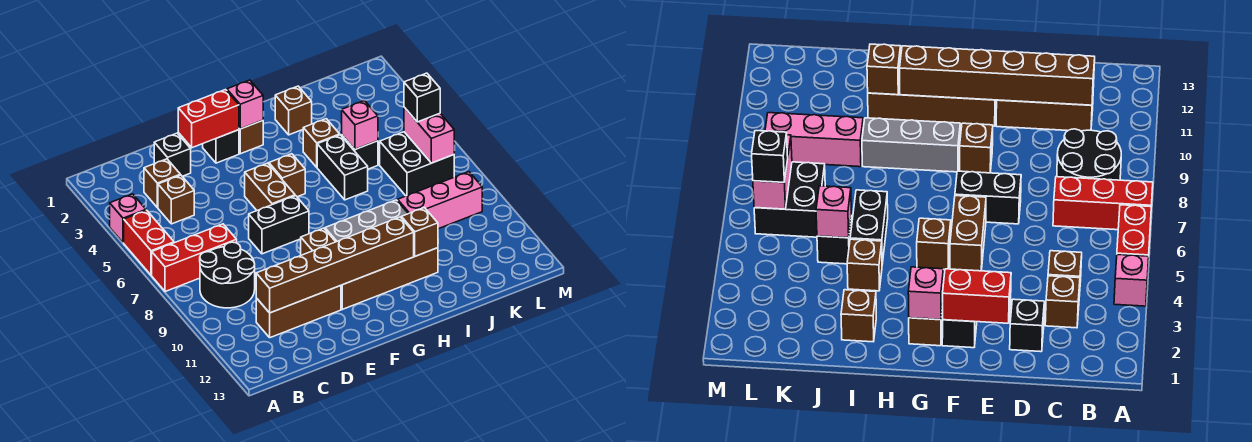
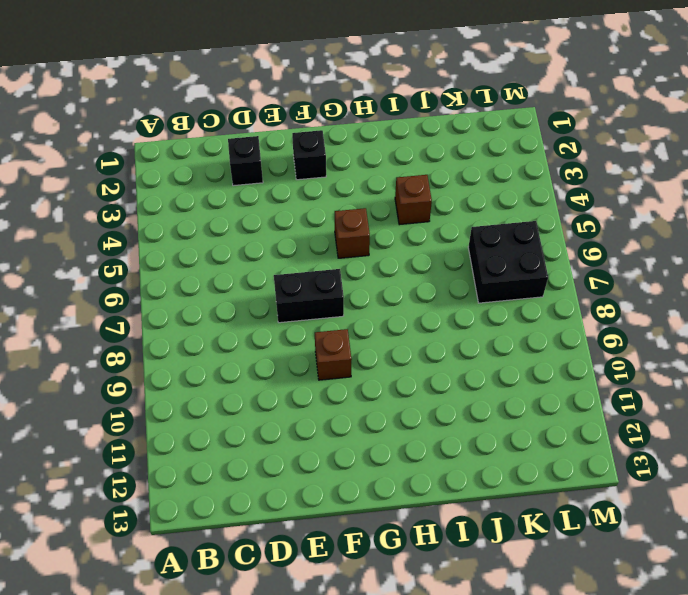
none -> pink 1x1 brick [110,194,146,243]
none -> red 1x2 brick [124,210,174,275]
none -> red 1x3 brick [152,224,237,292]

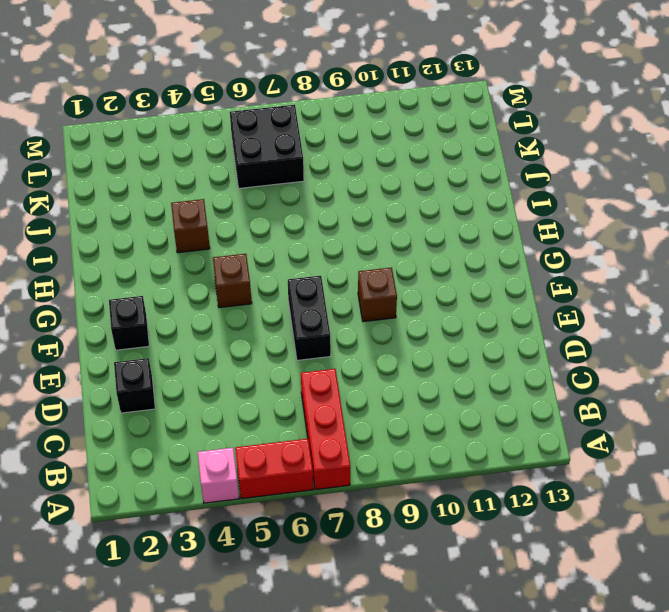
none -> black 2x2 round brick [200,242,255,308]
none -> brown 1x1 brick [144,159,180,208]
none -> brown 1x1 brick [158,175,194,224]

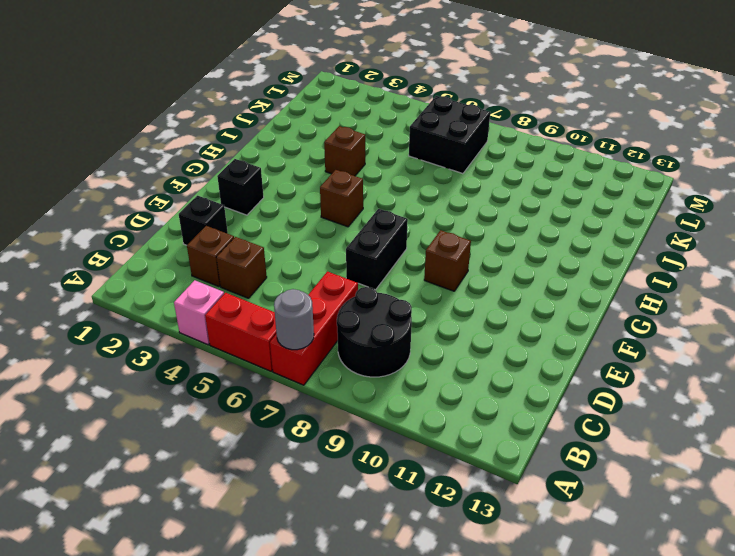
grey 1x1 round brick [274,289,314,350] -> none
none -> brown 1x3 brick [256,286,341,338]
none -> brown 1x2 brick [245,163,295,210]
none -> brown 1x4 brick [341,248,438,309]

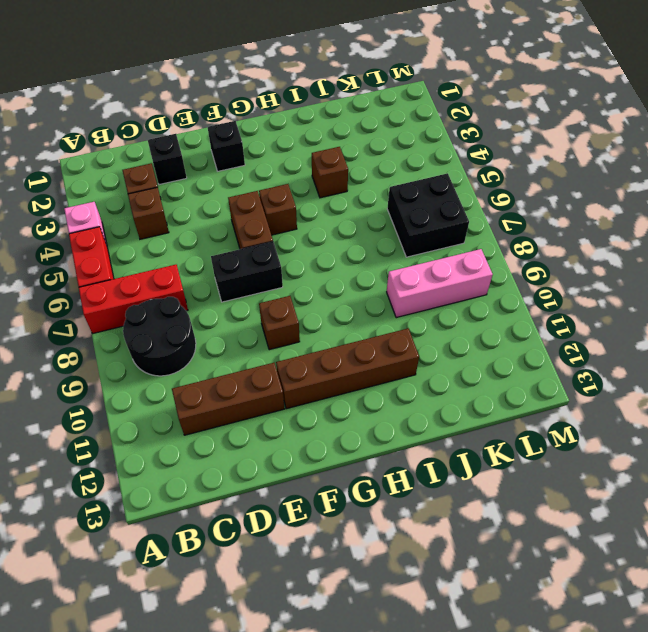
none -> brown 1x1 brick [239,120,263,154]
none -> grey 1x3 brick [325,200,408,242]
none -> brown 1x1 brick [275,86,312,135]

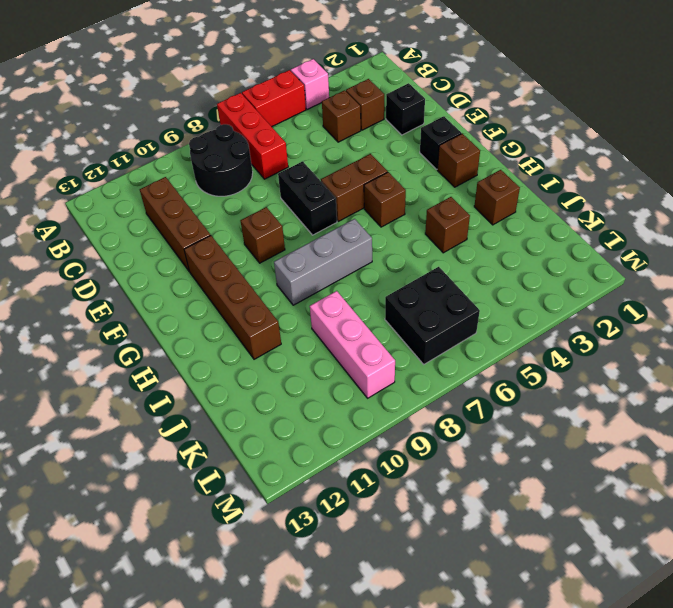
grey 1x3 brick [274,219,372,305] -> grey 1x3 brick turned to [325,200,408,242]
none -> black 1x2 brick [317,135,368,200]
none -> black 1x1 brick [342,135,378,169]
none -> brown 1x6 brick [256,217,414,313]

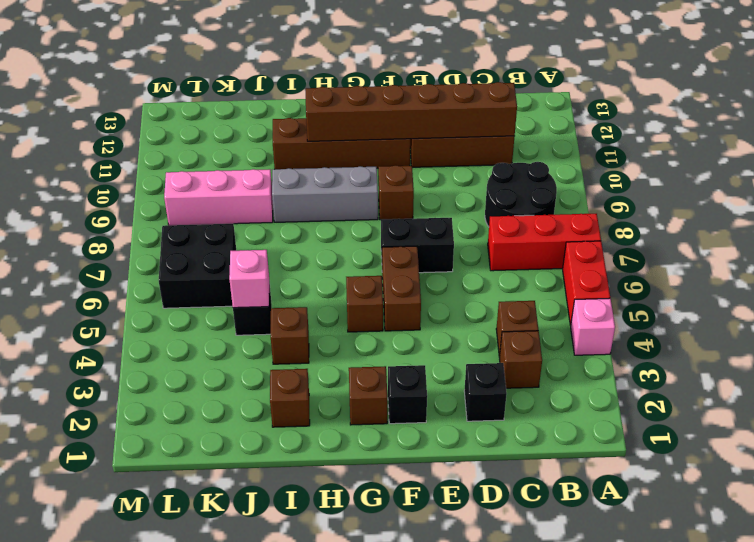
none -> black 1x2 brick [317,135,368,200]
none -> red 1x2 brick [178,90,239,148]
none -> pink 1x1 brick [227,80,263,129]

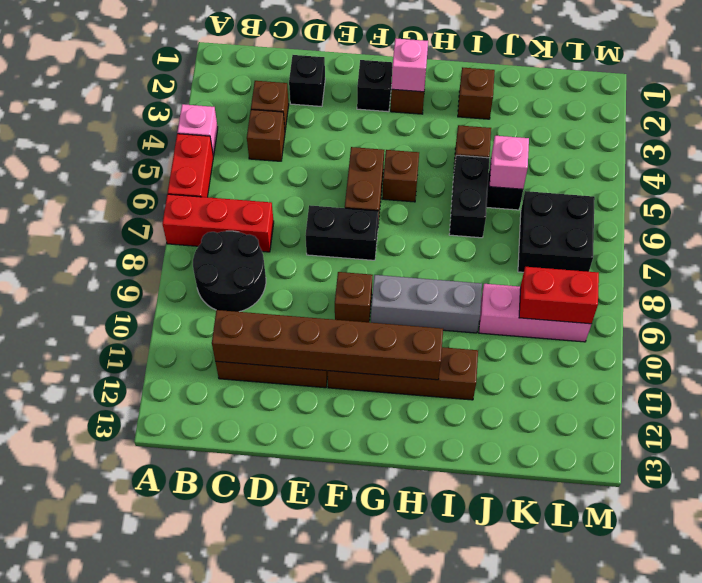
red 1x2 brick [519,267,599,324] -> red 1x2 brick moved to [178,90,239,148]
none -> brown 1x1 brick [401,208,438,256]
none -> pink 1x2 brick [404,107,454,163]
none -> black 1x1 brick [404,73,440,122]

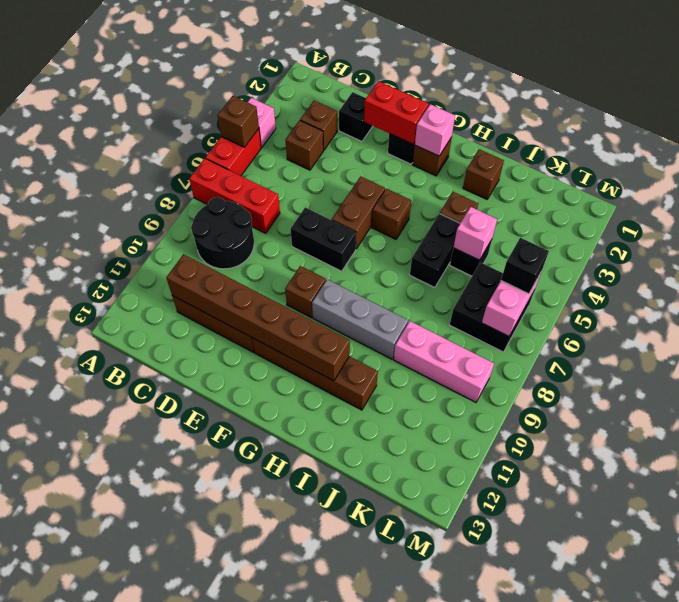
brown 1x1 brick [218,96,259,147] -> brown 1x1 brick moved to [401,208,438,256]

